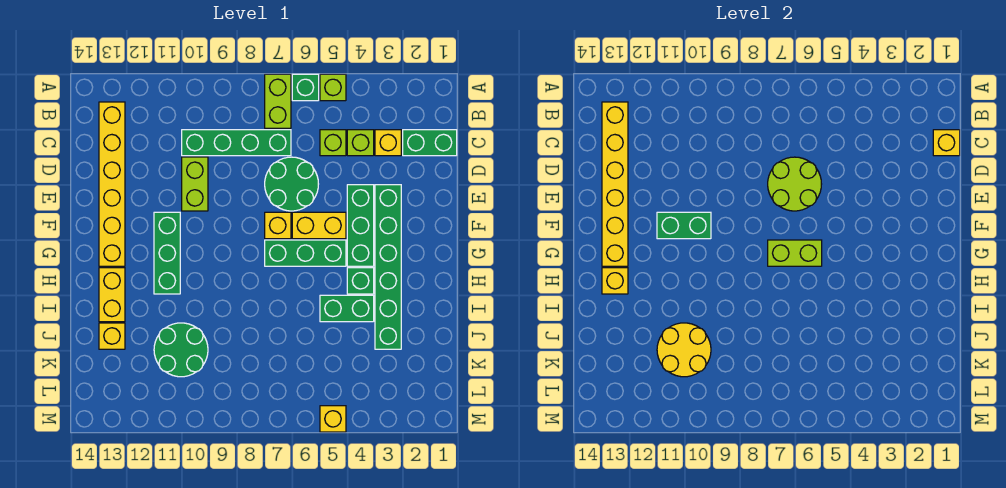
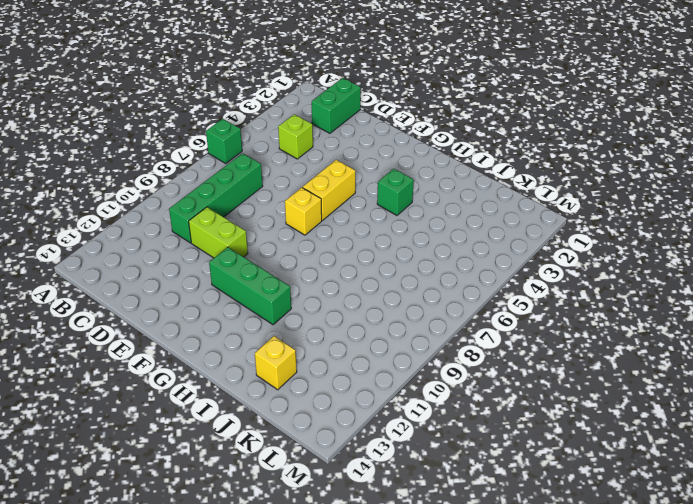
none -> lime 1x1 brick [320,74,346,101]
none -> lime 1x2 brick [265,74,291,128]
none -> yellow 1x6 brick [99,102,125,266]
none -> yellow 1x1 brick [375,130,401,156]

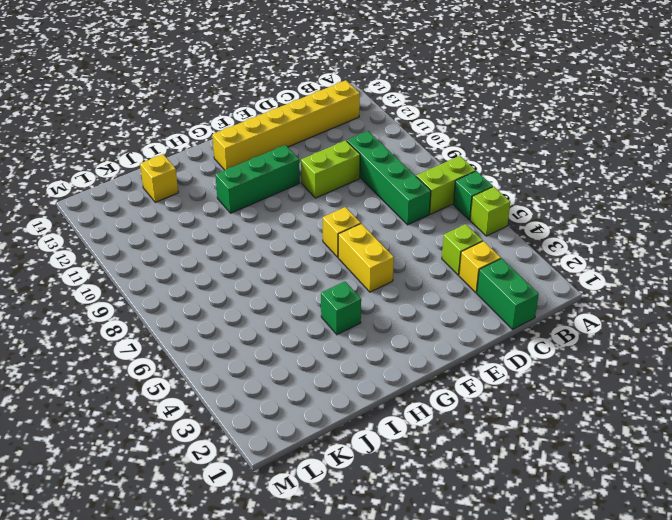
none -> lime 1x1 brick [320,130,346,156]
none -> green 2x2 round brick [265,157,318,211]
none -> green 1x6 brick [375,185,401,349]
none -> green 1x3 brick [347,185,374,266]

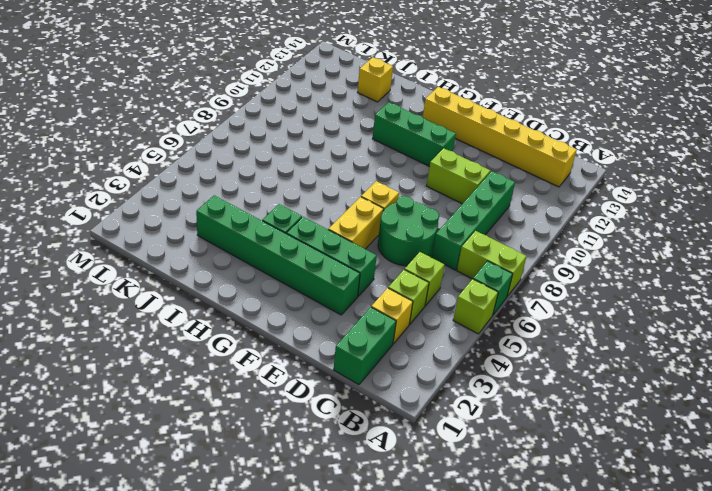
none -> green 1x3 brick [265,240,346,266]
none -> yellow 1x2 brick [99,268,125,322]
none -> green 1x2 brick [320,295,374,322]
none -> green 2x2 round brick [154,323,208,377]

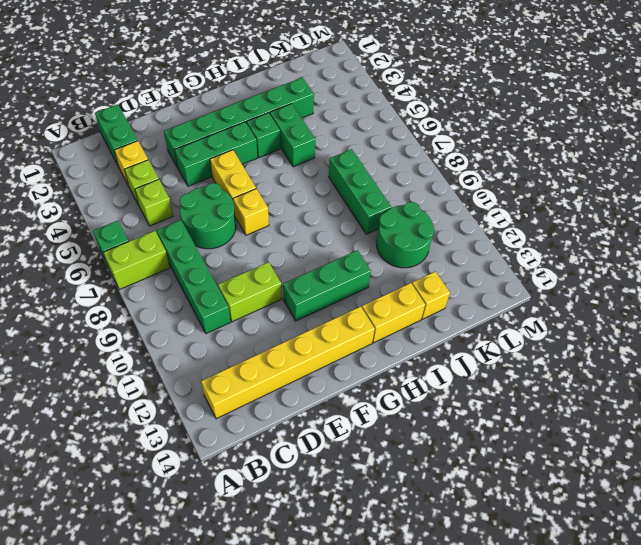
green 1x3 brick [329,149,391,234] -> green 1x3 brick moved to [265,240,346,266]
none -> lime 1x1 brick [320,74,346,101]
none -> yellow 1x1 brick [320,406,346,432]
none -> yellow 1x6 brick [602,102,628,266]
none -> yellow 1x1 brick [933,130,960,156]

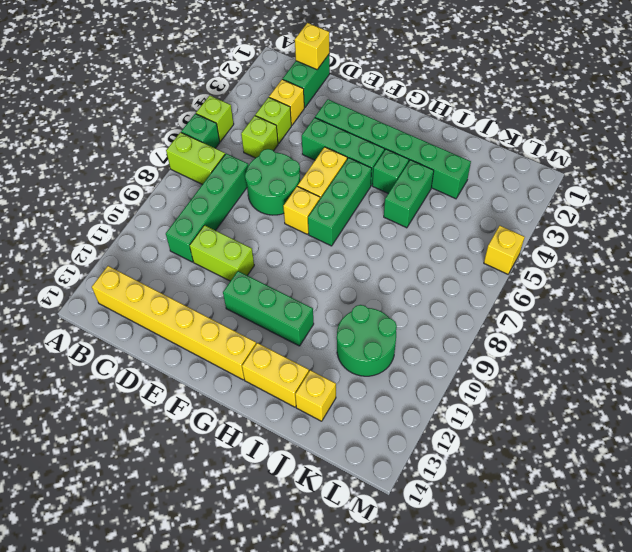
none -> yellow 1x6 brick [602,102,628,266]
none -> lime 2x2 round brick [768,157,821,211]
none -> green 1x2 brick [657,212,711,239]
none -> lime 1x2 brick [768,240,822,266]

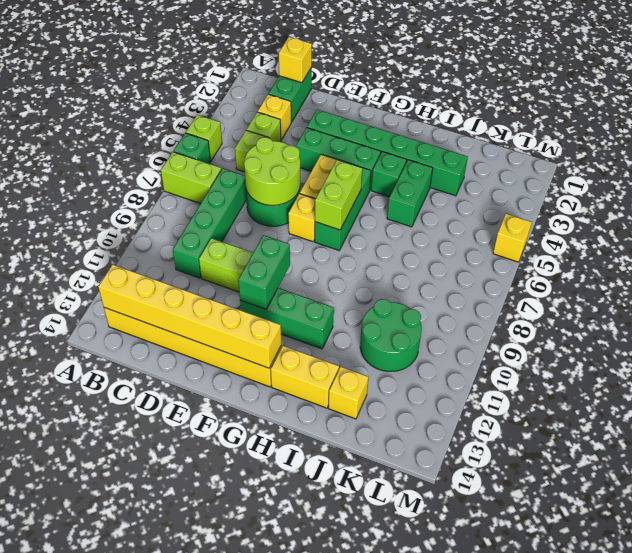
none -> yellow 1x1 brick [602,268,628,294]
none -> yellow 2x2 round brick [657,323,711,377]

